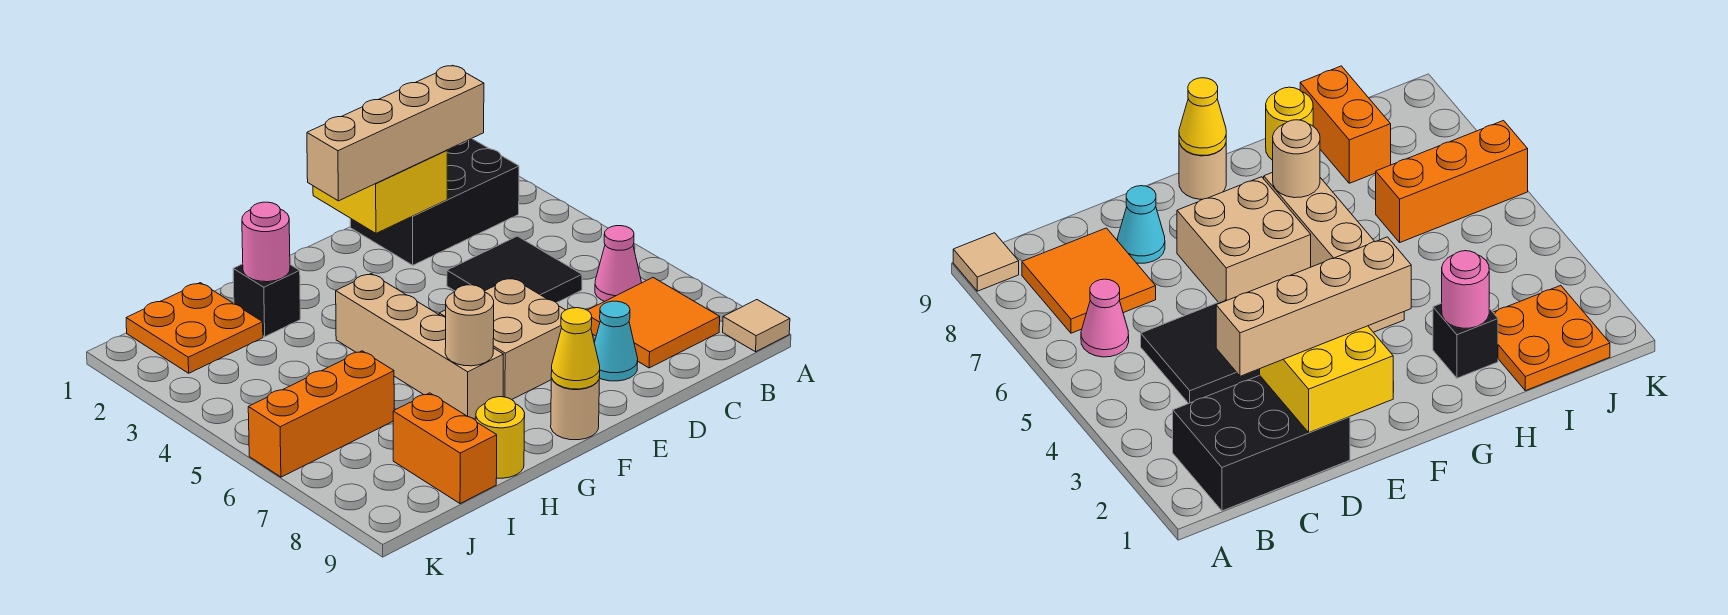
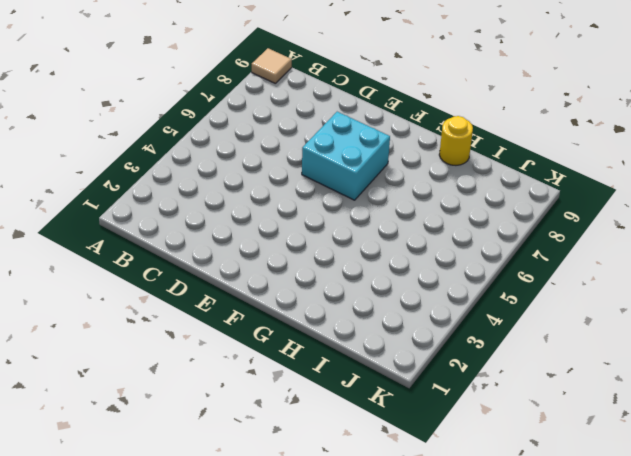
cyan 2x2 brick [302,112,390,200] -> tan 2x2 brick [439,278,565,399]
none -> black 2x3 brick [350,139,519,265]
none -> pink 1x1 cone [595,226,641,301]
none -> orange 2x2 tile [588,278,720,368]

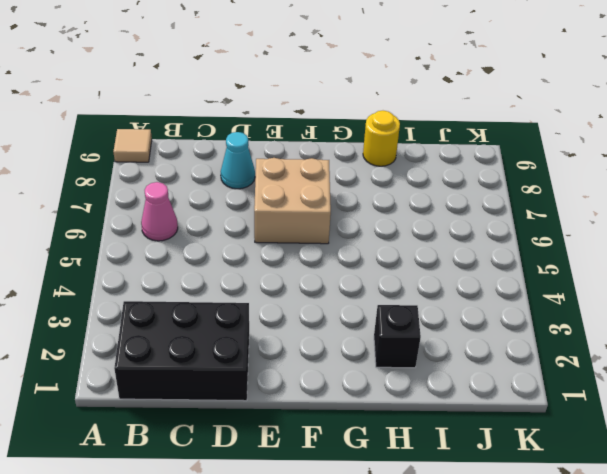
none -> orange 2x2 tile [588,278,720,368]
none -> black 2x2 tile [447,236,582,303]
none -> tan 1x1 round brick [551,376,600,440]

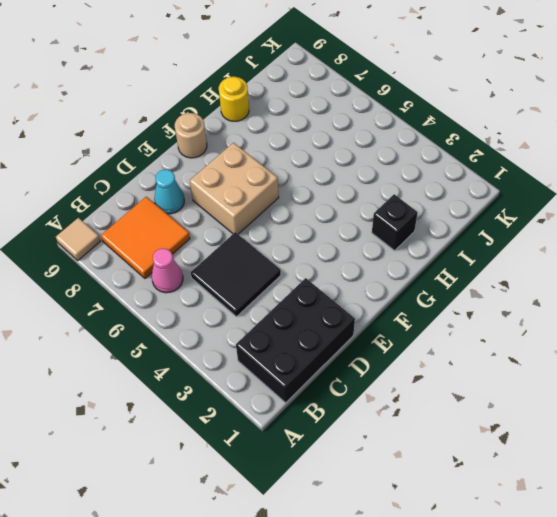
none -> tan 1x4 brick [336,274,503,419]
none -> orange 2x2 plate [126,283,263,373]
none -> orange 1x3 brick [248,351,394,477]

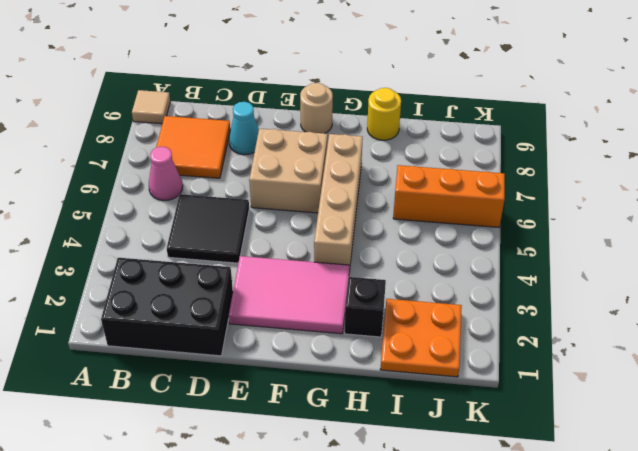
pink 2x3 tile [229,256,350,334] -> none
none -> orange 1x2 brick [393,393,497,504]
none -> yellow 2x2 brick [313,150,447,233]
none -> yellow 1x1 cone [551,308,600,389]

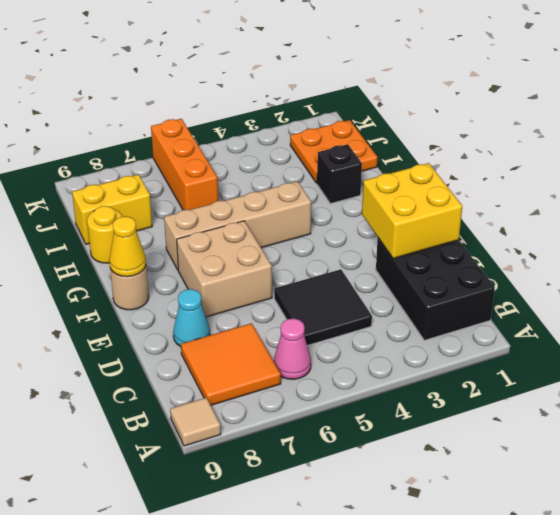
yellow 1x2 brick [72,175,152,244] -> orange 1x2 brick [393,393,497,504]
none -> tan 1x1 round brick [445,285,494,366]
none -> pink 1x1 round brick [242,202,290,282]
none -> tan 1x4 brick [307,66,484,201]

